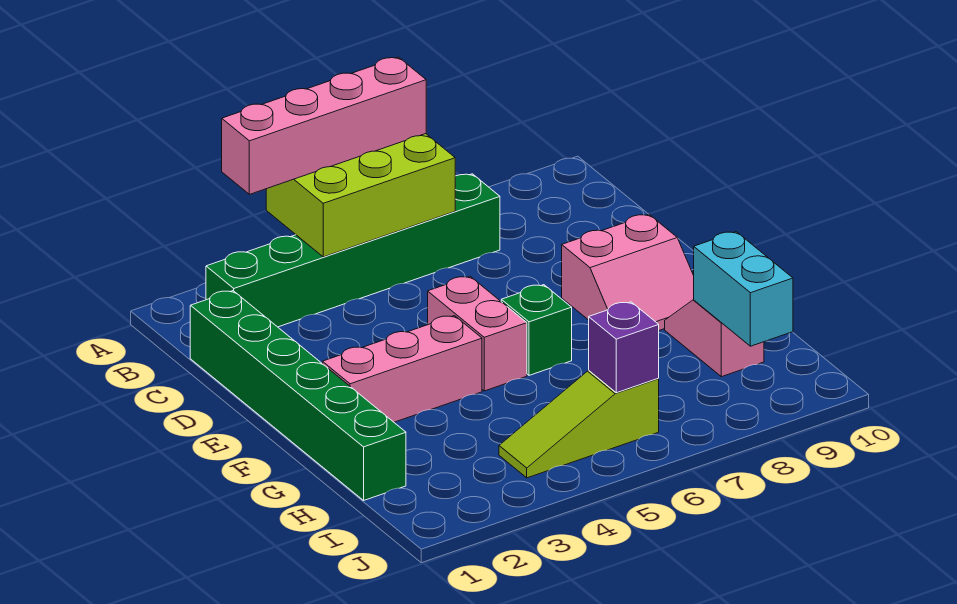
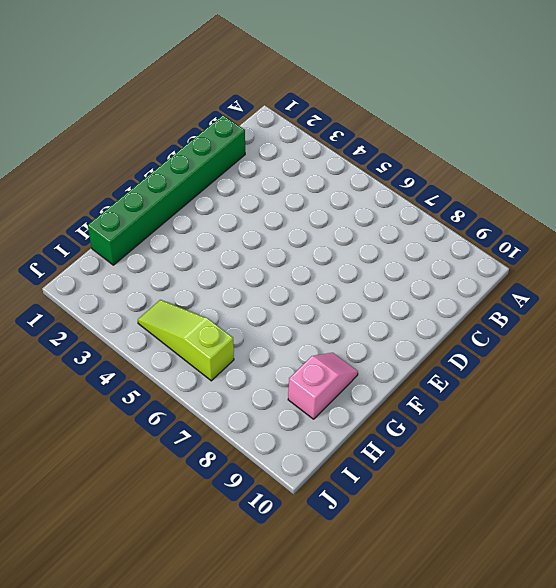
none -> green 1x6 brick [206,174,500,327]
none -> pink 1x2 brick [428,276,527,391]
none -> pink 2x2 slope [562,214,694,330]

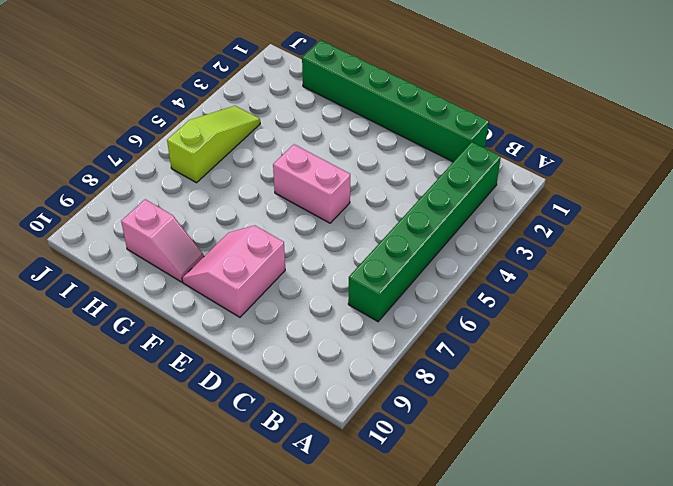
none -> pink 1x3 brick [322,316,482,422]
none -> green 1x1 brick [501,285,572,375]
none -> lime 2x3 brick [266,134,455,257]

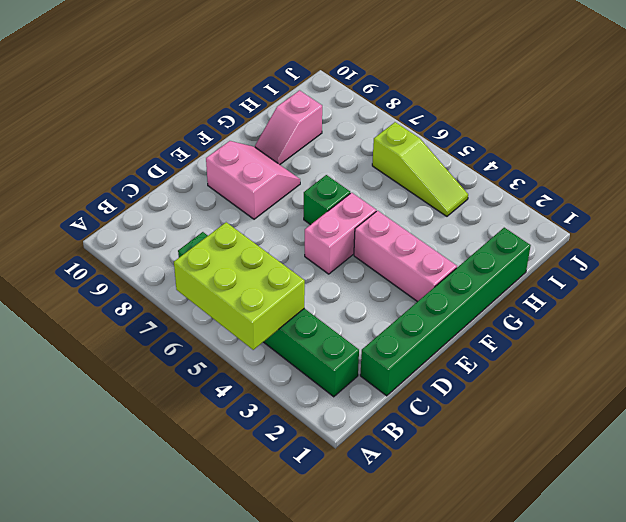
none -> cyan 1x2 brick [694,232,793,346]
none -> purple 1x1 brick [589,302,659,393]
none -> pink 1x4 brick [222,57,426,194]

